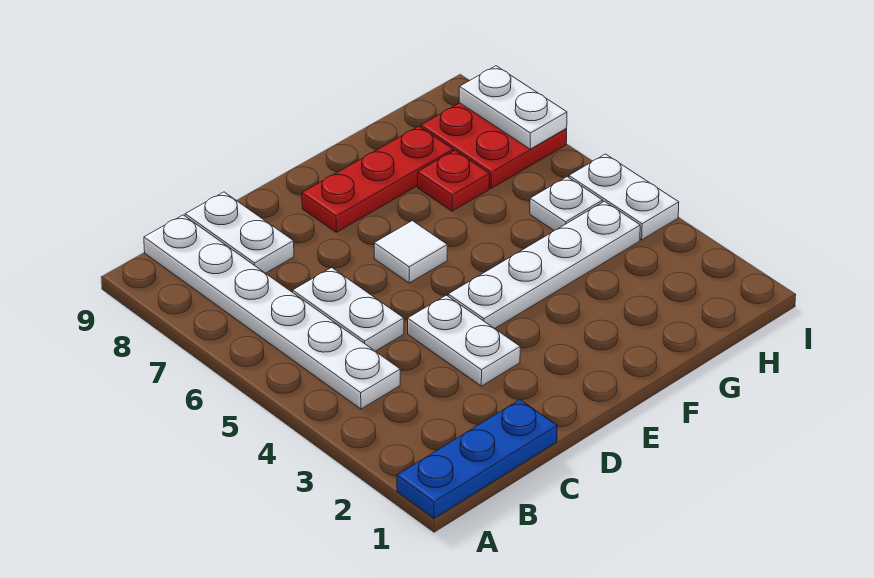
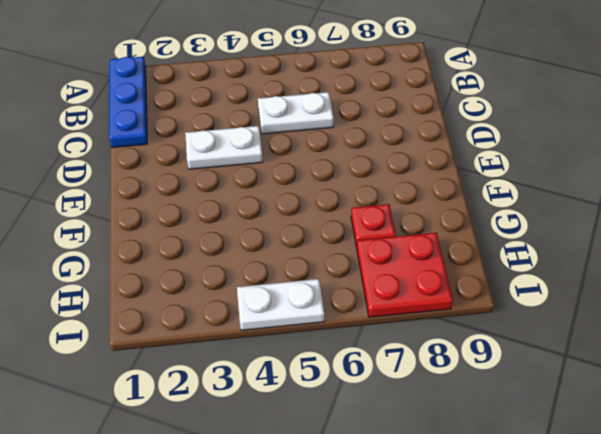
none -> white 1x6 plate [144,215,400,409]
none -> white 1x2 plate [185,192,294,273]
none -> white 1x4 plate [448,201,640,329]

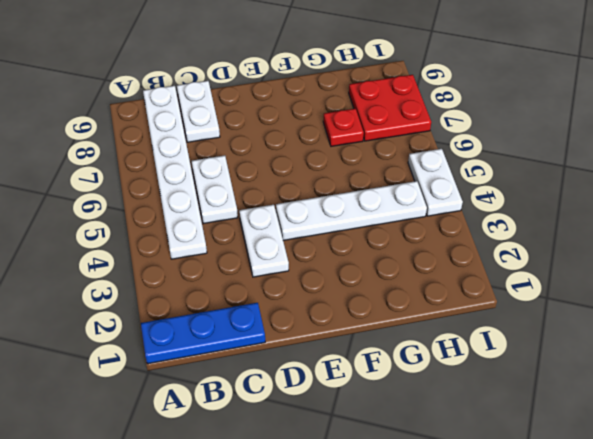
none -> white 1x1 tile [374,221,447,283]
none -> red 1x3 plate [302,126,453,232]
none -> white 1x1 plate [530,177,603,231]

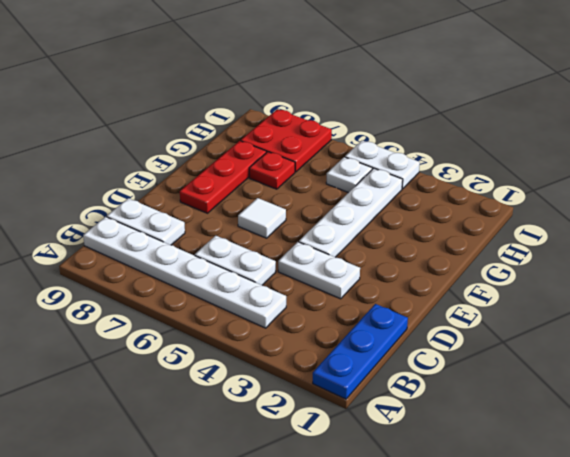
none -> white 1x2 plate [459,66,567,149]

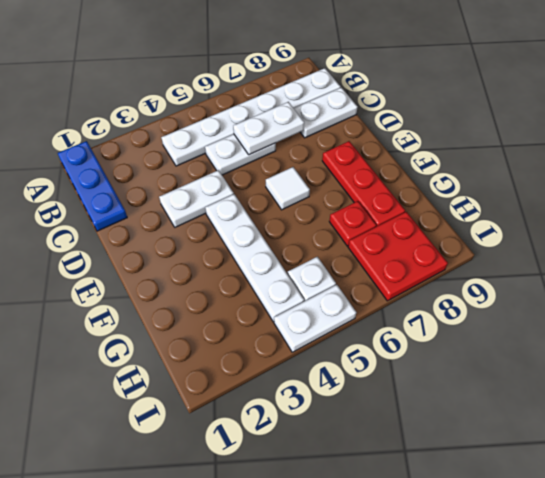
white 1x2 plate [233,102,304,155] -> white 1x2 plate moved to [459,66,567,149]

